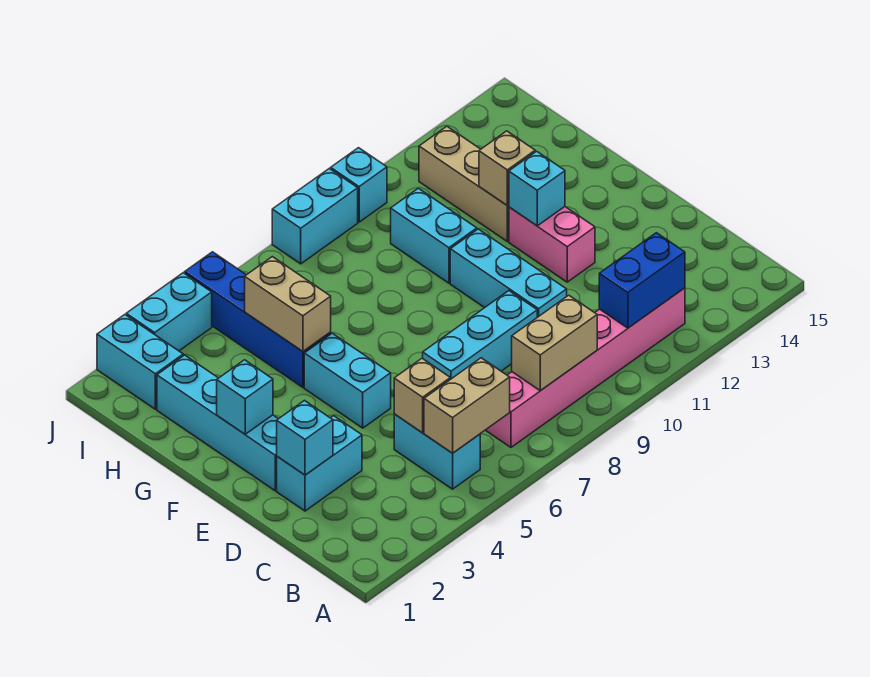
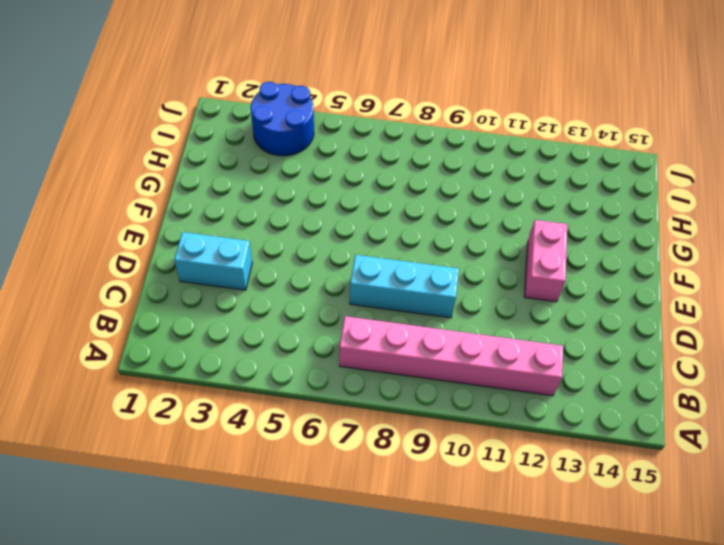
blue 2x2 round brick [251,82,314,156] -> cyan 1x2 brick [126,273,212,351]
none -> cyan 1x2 brick [394,414,480,489]
none -> cyan 1x3 brick [450,229,567,317]
none -> cyan 1x4 brick [157,355,278,491]

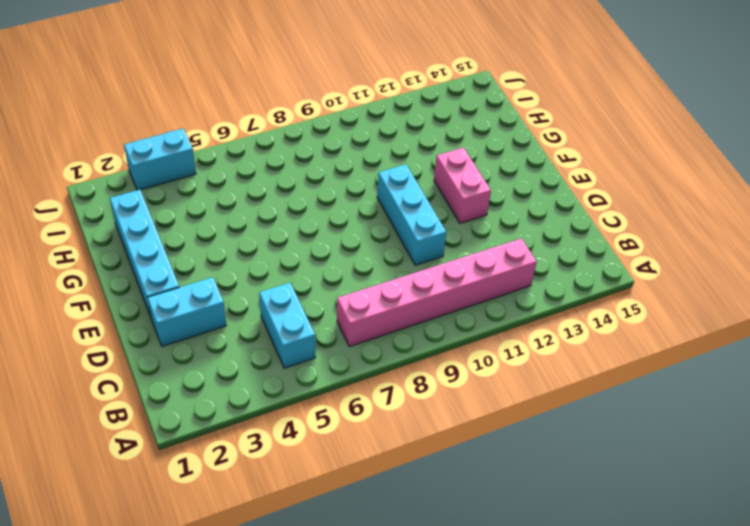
none -> cyan 1x3 brick [423,291,537,379]
none -> cyan 1x2 brick [304,333,391,428]
none -> blue 1x4 brick [185,252,331,387]

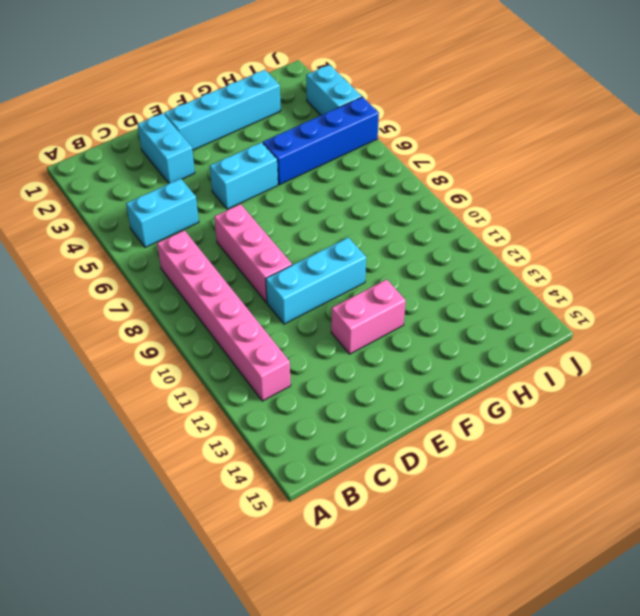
pink 1x3 brick [214,204,292,302] -> cyan 1x3 brick [423,291,537,379]
none -> cyan 1x2 brick [391,188,477,283]
none -> tan 1x3 brick [419,126,509,241]
none -> cyan 1x2 brick [97,315,183,409]

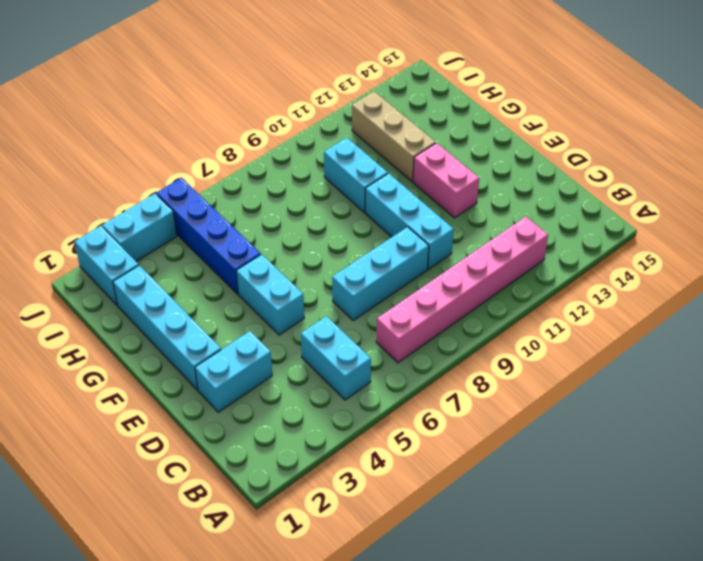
none -> cyan 1x2 brick [272,168,358,264]
none -> cyan 1x1 brick [331,148,387,222]
none -> tan 1x2 brick [424,358,510,453]

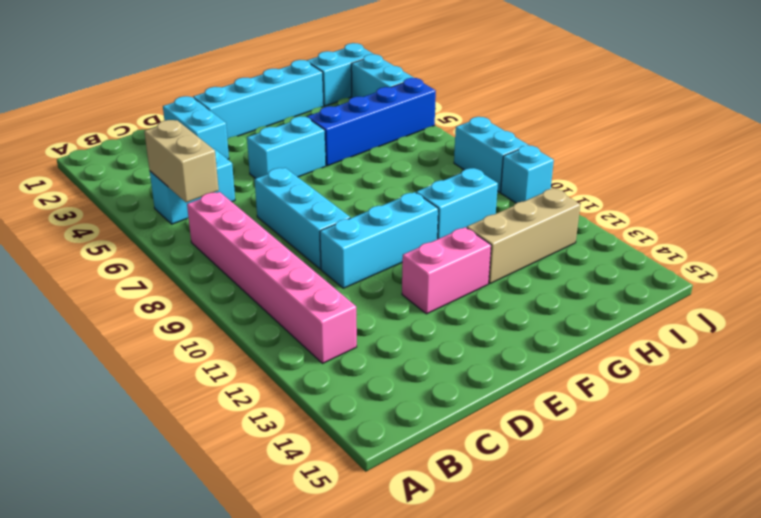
none -> tan 1x2 brick [512,295,597,391]
none -> blue 1x2 brick [599,233,685,328]
none -> tan 1x1 brick [394,358,450,433]

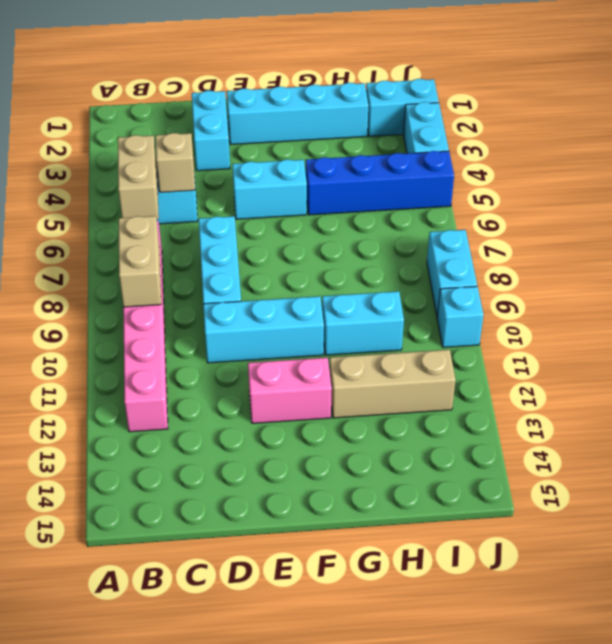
none -> blue 1x2 brick [599,233,685,328]
none -> cyan 1x1 brick [277,401,333,475]
none -> cyan 1x1 brick [217,360,273,434]

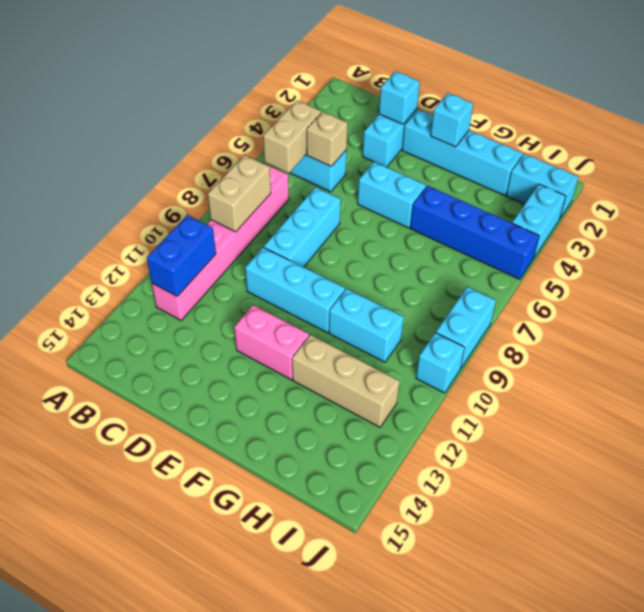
none -> cyan 1x1 brick [509,151,565,226]
none -> tan 1x2 brick [245,257,331,351]
none -> tan 1x1 brick [479,131,535,206]

